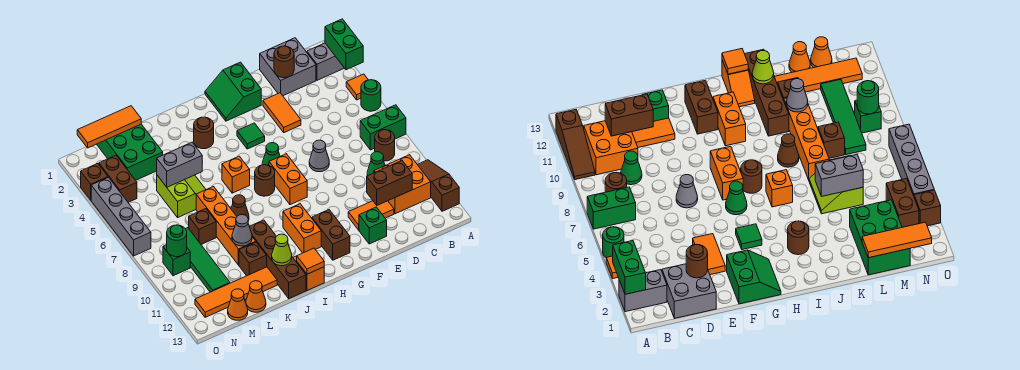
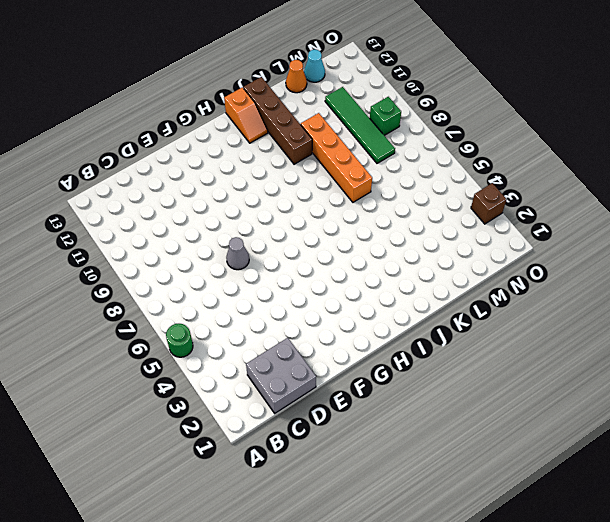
cyan 1x1 cone [304,49,325,82] -> orange 1x1 cone [228,289,248,320]
none -> grey 1x2 brick [307,43,344,80]
none -> orange 1x1 tile [346,74,368,100]
none -> green 1x2 brick [360,105,406,150]
none -> brown 1x3 slope [417,160,459,211]

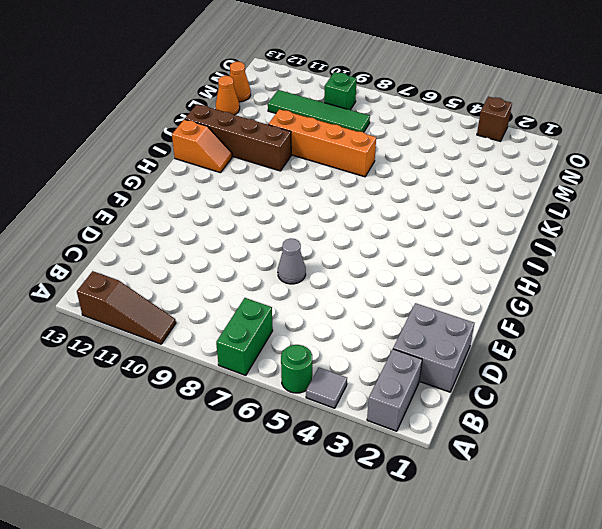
grey 1x1 tile [306,368,347,408] -> orange 1x1 tile [346,74,368,100]
none -> brown 1x1 round brick [375,130,395,161]
none -> orange 2x2 brick [374,155,431,214]
none -> green 1x1 cone [367,152,385,176]
none -> orange 1x2 tile [348,201,394,230]

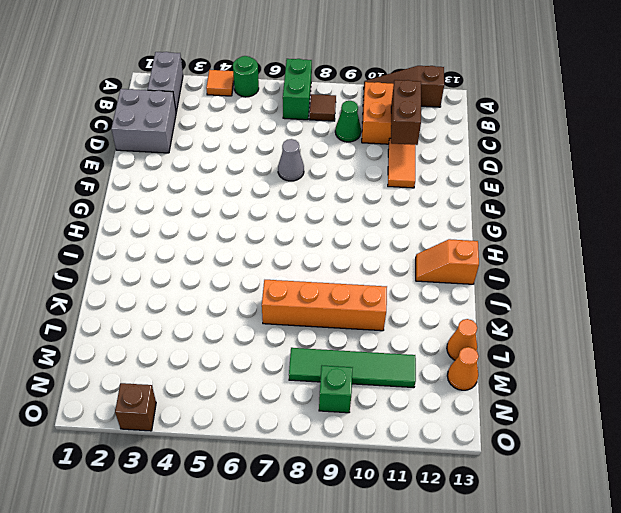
brown 1x1 tile [310,94,336,121] -> brown 1x1 round brick [375,130,395,161]
none -> orange 1x2 tile [263,93,301,133]
none -> green 1x1 brick [359,207,387,244]
none -> green 2x2 slope [205,62,261,121]
none -> green 1x1 tile [237,123,265,149]

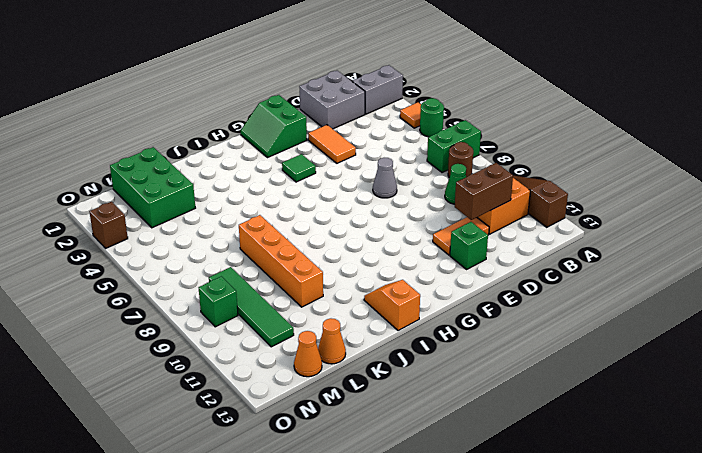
none -> green 1x1 cone [262,143,280,165]
none -> orange 1x2 brick [269,154,307,205]
none -> brown 1x2 brick [312,210,350,260]
none -> brown 1x1 round brick [255,165,275,196]

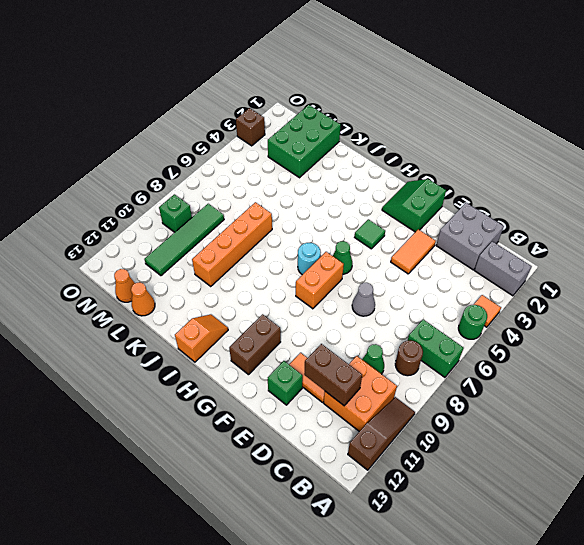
cyan 1x1 round brick [298,243,321,275] -> brown 1x1 round brick [255,165,275,196]
none -> orange 1x2 brick [283,204,321,253]
none -> brown 1x1 round brick [194,117,214,149]
none -> orange 1x1 brick [222,156,250,193]
none -> brown 1x1 cone [231,195,249,221]

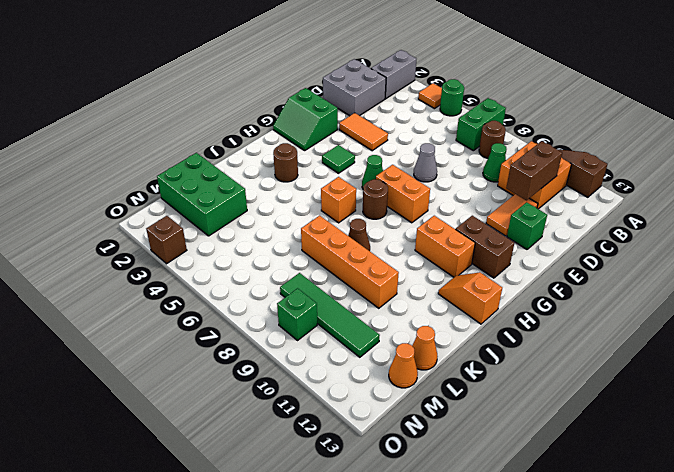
none -> brown 1x4 brick [249,220,306,299]
none -> lime 2x2 slope [157,175,206,217]
none -> brown 1x1 brick [239,242,267,276]
none -> orange 1x4 tile [195,267,277,317]

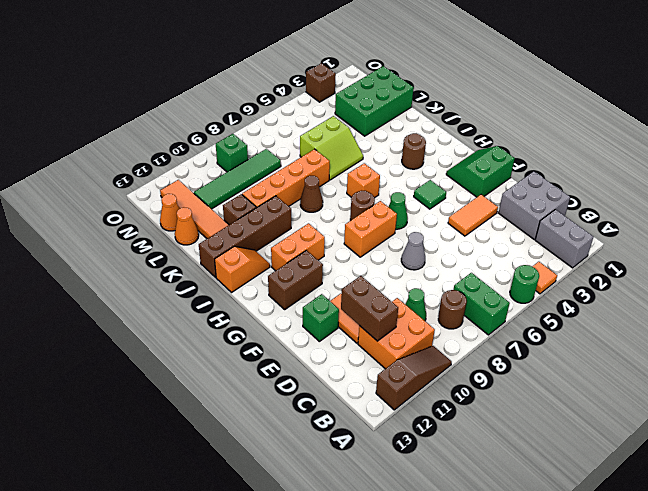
none -> brown 1x1 brick [189,209,216,244]
none -> brown 1x2 brick [99,155,137,202]
none -> grey 1x4 brick [91,177,151,256]
none -> green 1x2 brick [325,19,363,70]

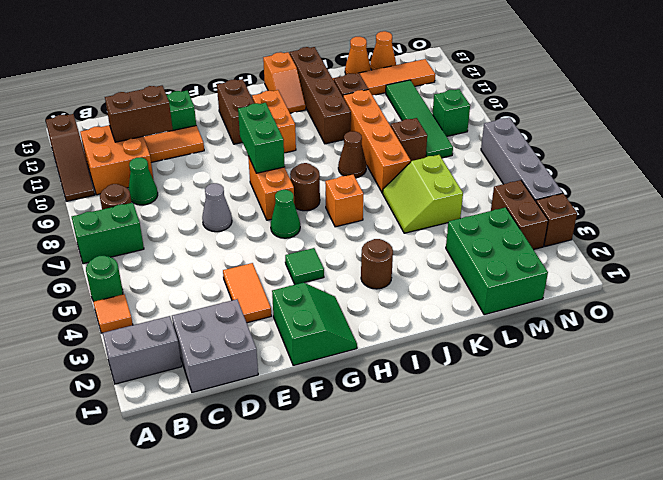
green 1x2 brick [238,103,285,173] -> green 1x2 brick moved to [325,19,363,70]
none -> brown 1x1 round brick [274,46,294,78]
none -> orange 1x1 tile [297,248,324,274]
none -> lime 1x1 cone [272,234,292,266]
none -> grey 1x2 brick [157,142,202,187]

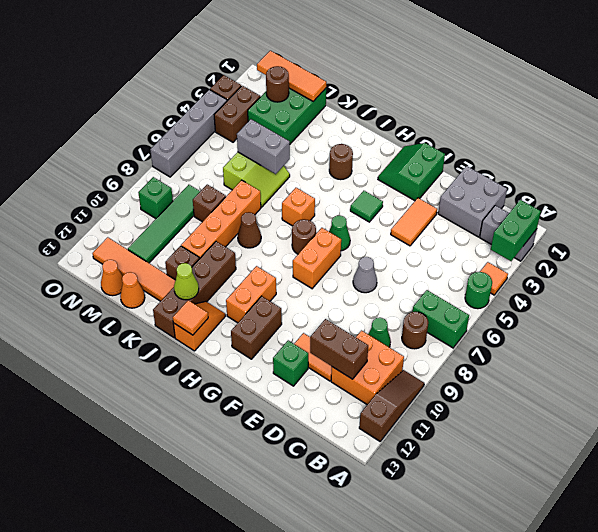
brown 1x1 round brick [266,66,289,102] -> brown 1x1 round brick moved to [274,46,294,78]
none -> grey 1x1 cone [232,215,252,246]
none -> green 1x1 round brick [167,225,187,257]

